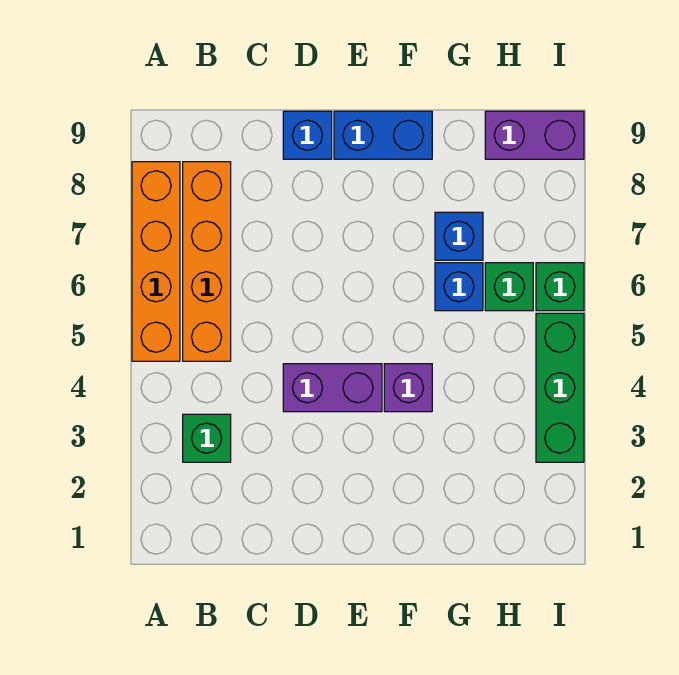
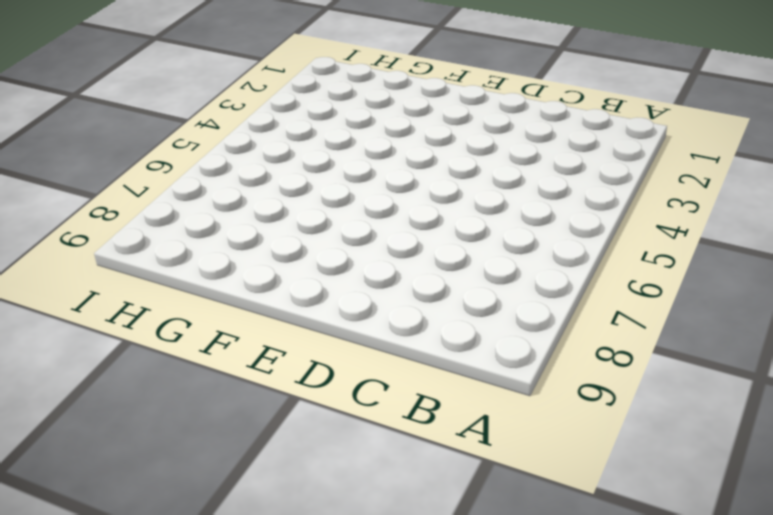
none -> orange 1x4 brick [132,162,180,361]
none -> green 1x1 brick [183,414,231,462]
none -> orange 1x4 brick [183,162,231,361]

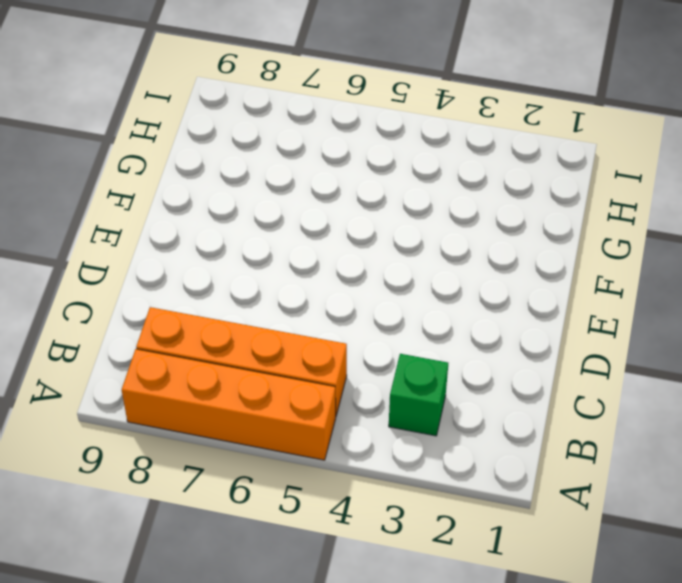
none -> purple 1x2 brick [283,364,382,412]
none -> blue 1x1 brick [283,111,332,159]
none -> blue 1x2 brick [334,111,432,159]

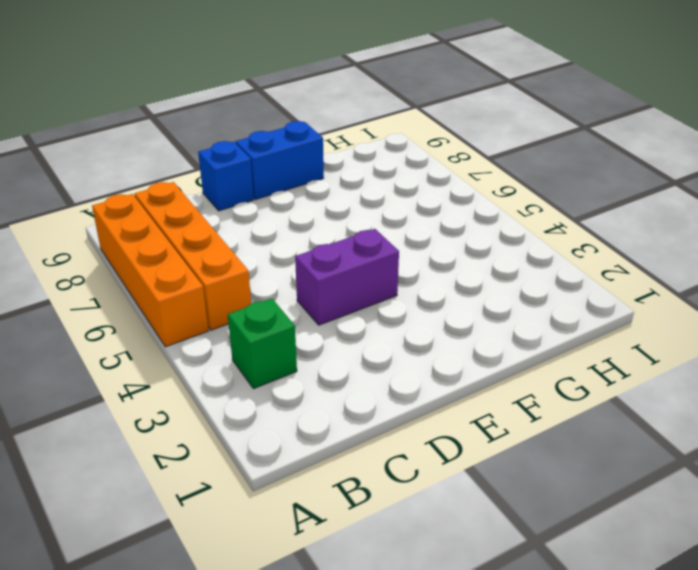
none -> purple 1x1 brick [384,364,432,412]
none -> blue 1x1 brick [435,263,483,311]
none -> blue 1x1 brick [435,212,483,260]

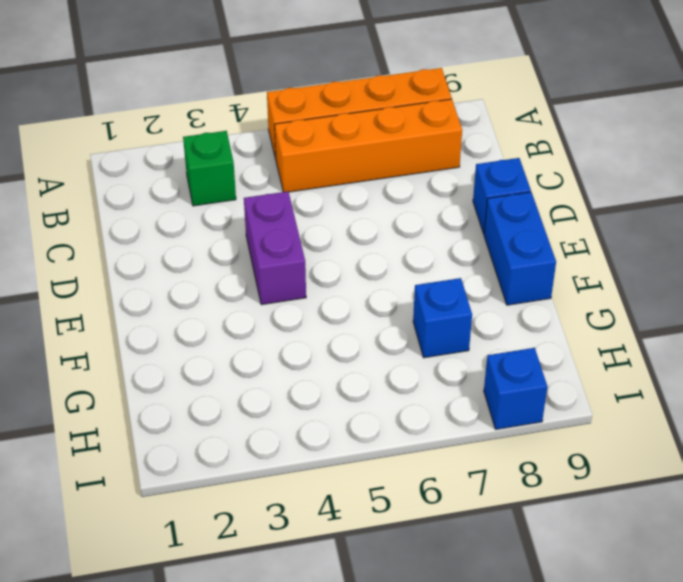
blue 1x1 brick [484,348,547,429] -> blue 1x1 brick moved to [435,263,483,311]
none -> purple 1x1 brick [384,364,432,412]
none -> green 1x1 brick [485,263,533,311]
none -> purple 1x2 brick [485,111,584,159]

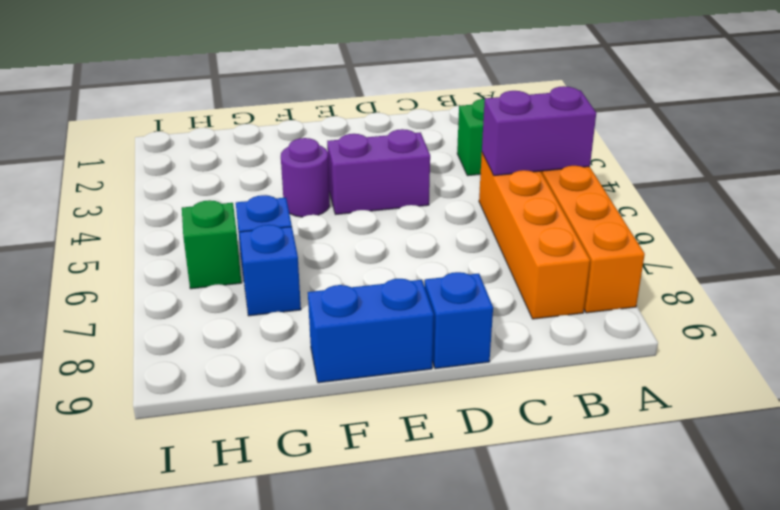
purple 1x2 brick [482,86,596,176] -> purple 1x2 brick moved to [485,111,584,159]
purple 1x1 round brick [281,138,330,217] -> purple 1x1 brick [384,364,432,412]
none -> green 1x3 brick [536,313,584,462]
none -> green 1x1 brick [536,263,584,311]

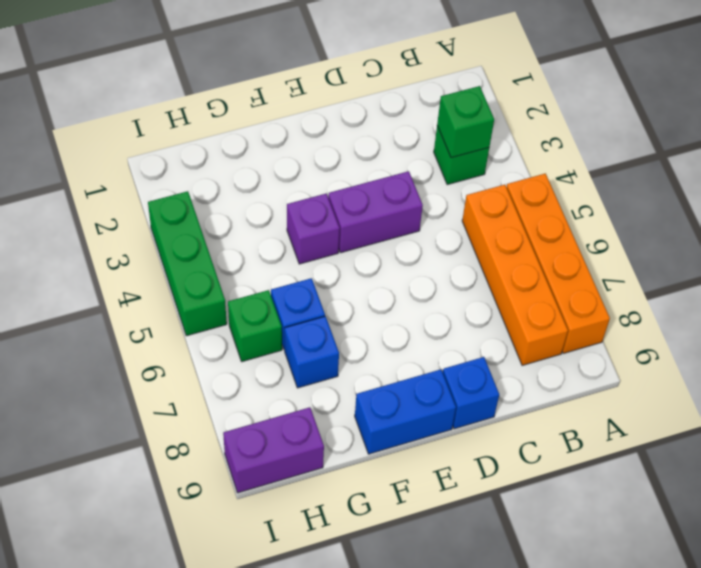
green 1x1 brick [437,86,494,158] -> green 1x1 brick moved to [536,263,584,311]

